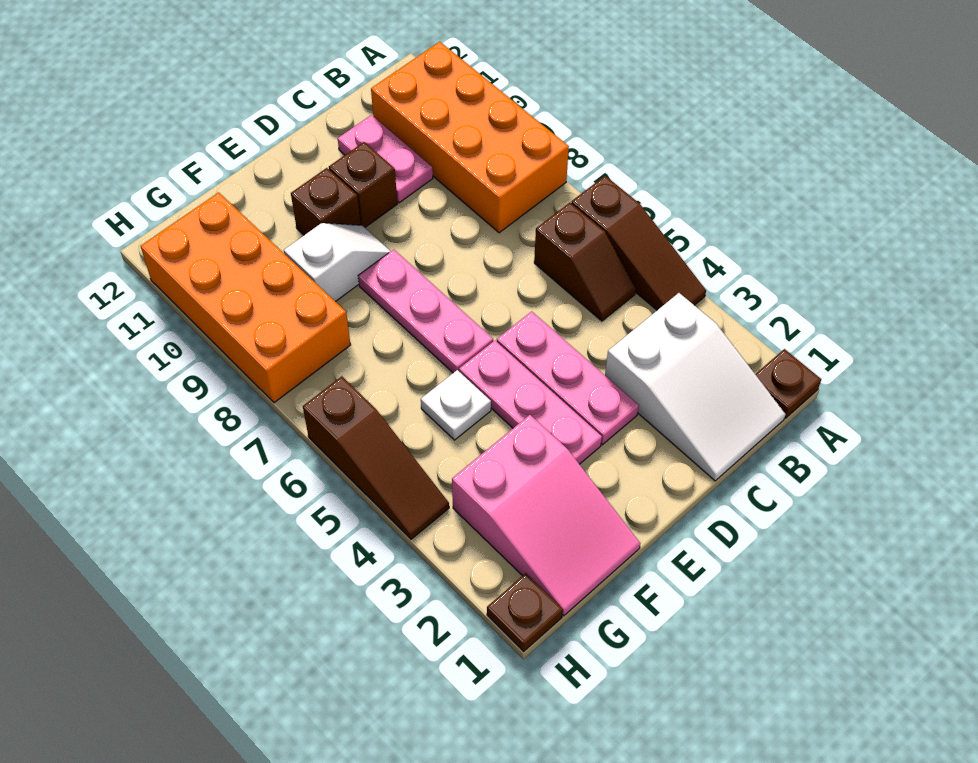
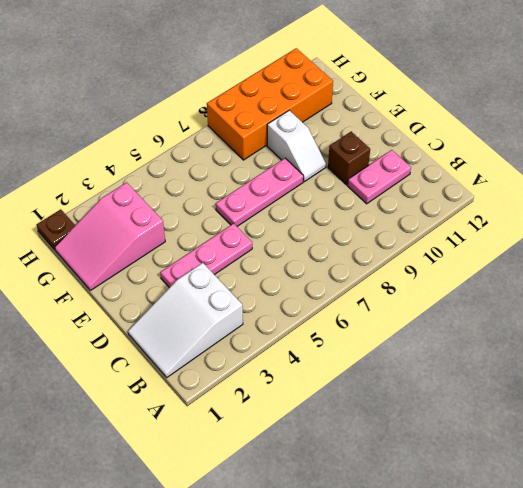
none -> brown 1x1 plate [755,349,821,418]
none -> brown 1x3 slope [572,176,706,310]
none -> orange 2x4 brick [371,42,569,233]

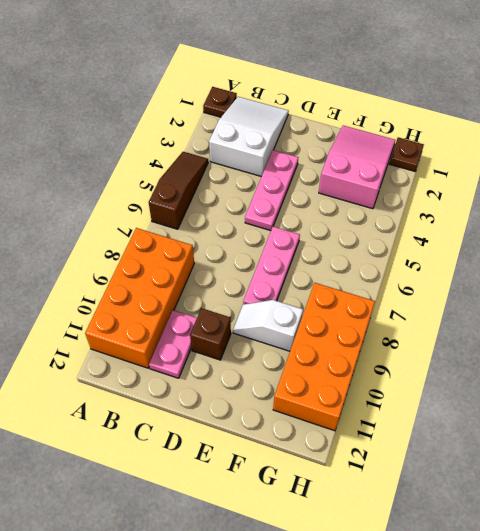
none -> brown 1x2 slope [534,203,636,321]
none -> pink 1x3 plate [459,341,602,464]
none -> brown 1x1 brick [291,168,361,235]

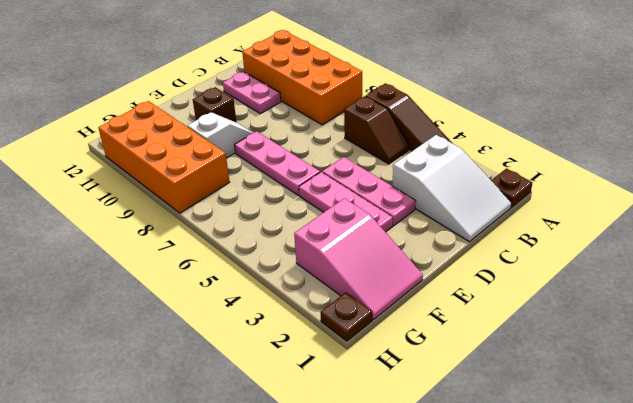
none -> brown 1x1 brick [329,142,397,227]
none -> white 1x1 plate [421,370,491,440]
none -> brown 1x3 slope [303,376,449,539]

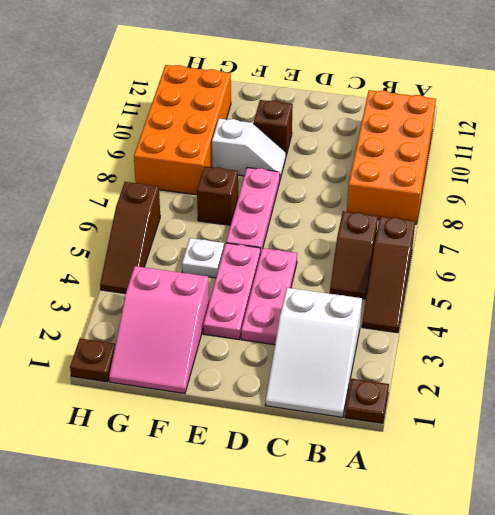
brown 1x1 brick [197,166,238,225] -> brown 1x1 brick moved to [329,142,397,227]
none -> pink 1x2 plate [338,115,433,203]

